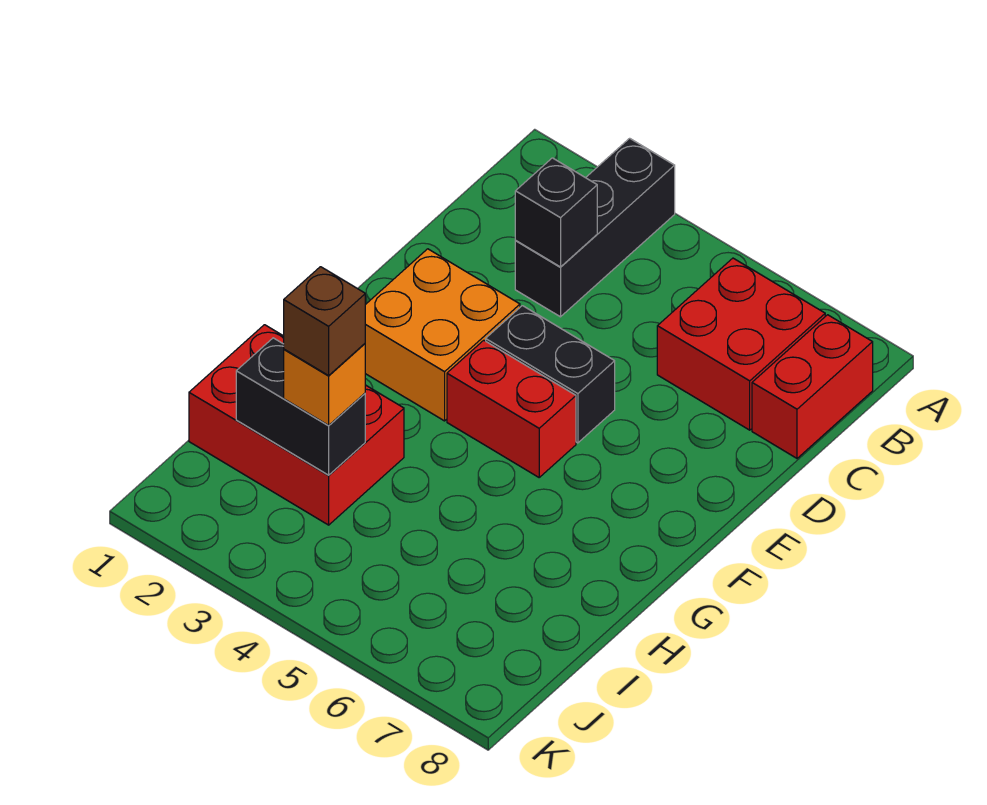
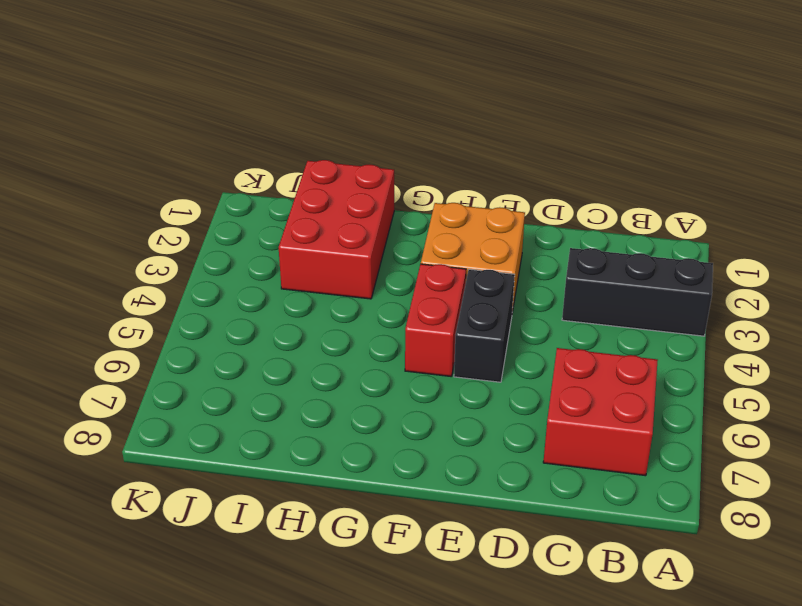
none -> red 1x2 brick [752,315,873,458]
none -> black 1x1 brick [515,158,597,267]

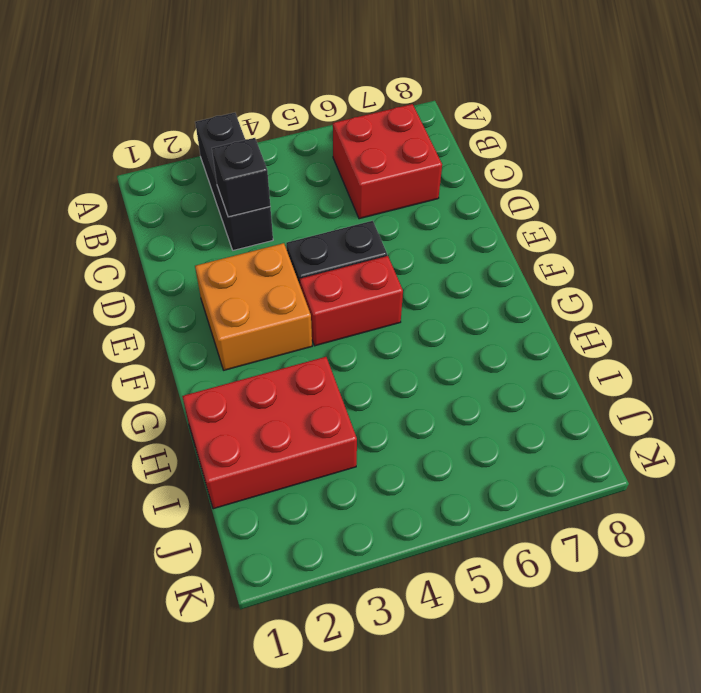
none -> red 1x2 brick [752,315,873,458]
none -> black 1x2 brick [236,338,365,475]

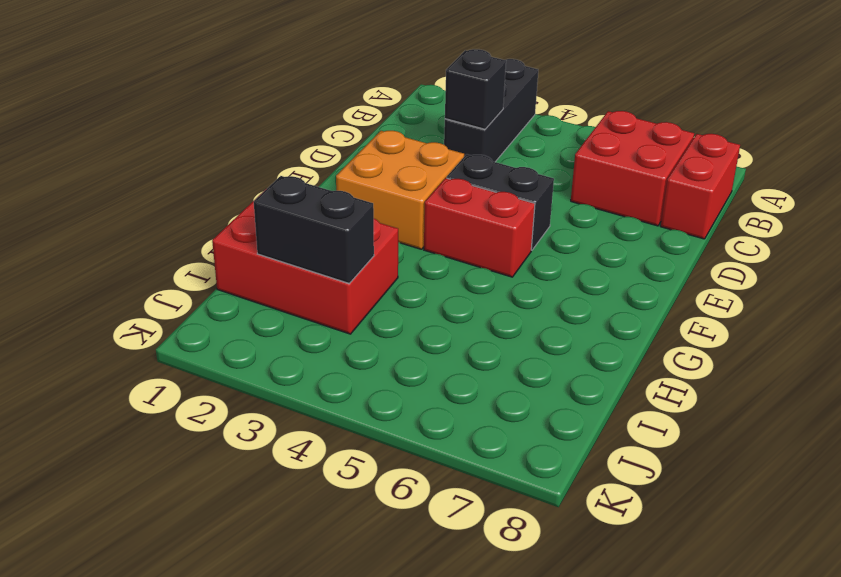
none -> orange 1x1 brick [284,344,365,426]
none -> brown 1x1 brick [284,267,365,376]

